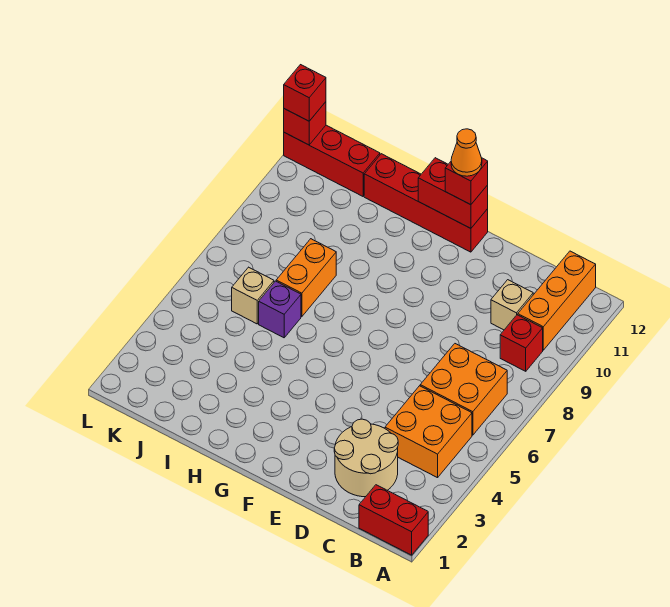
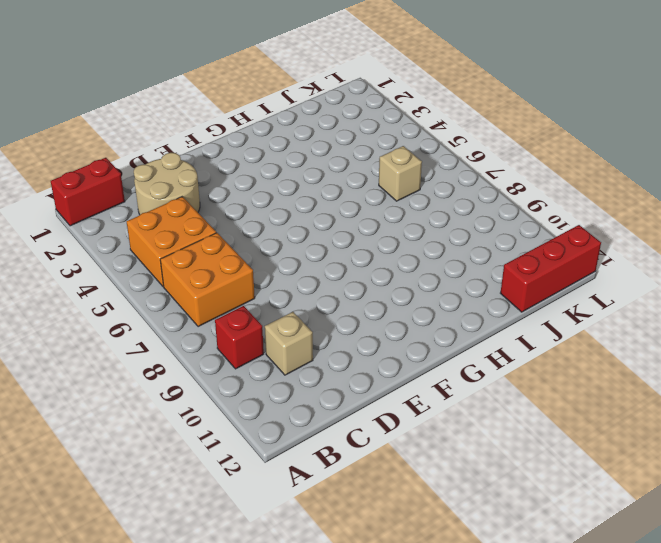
none -> orange 1x3 brick [518,251,596,350]
none -> red 1x4 brick [364,154,488,252]
none -> purple 1x1 brick [259,281,301,338]

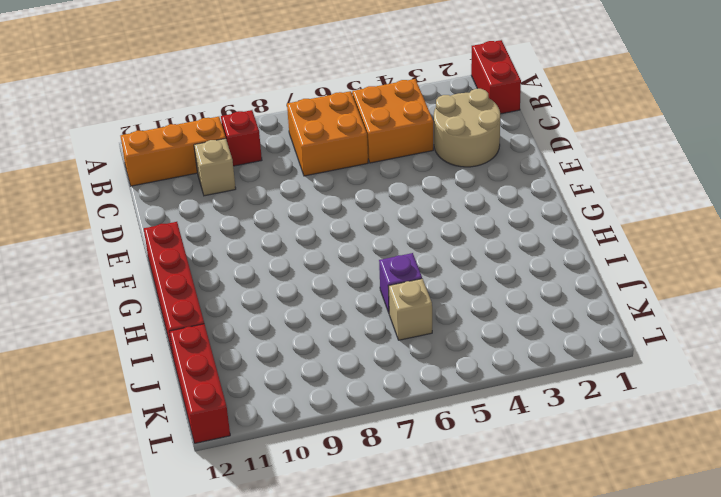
none -> orange 1x2 brick [276,239,336,317]
none -> red 1x2 brick [418,158,488,228]
none -> red 1x1 brick [284,102,326,145]

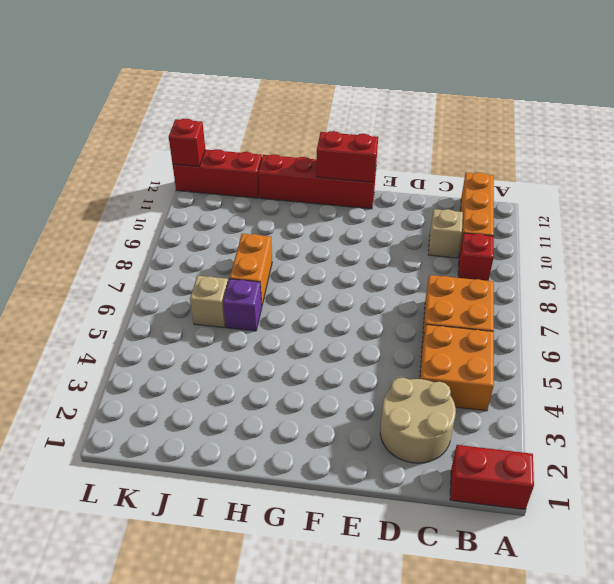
none -> red 1x1 brick [445,158,488,205]
none -> red 1x1 brick [284,65,326,121]
none -> orange 1x1 cone [451,129,482,176]

